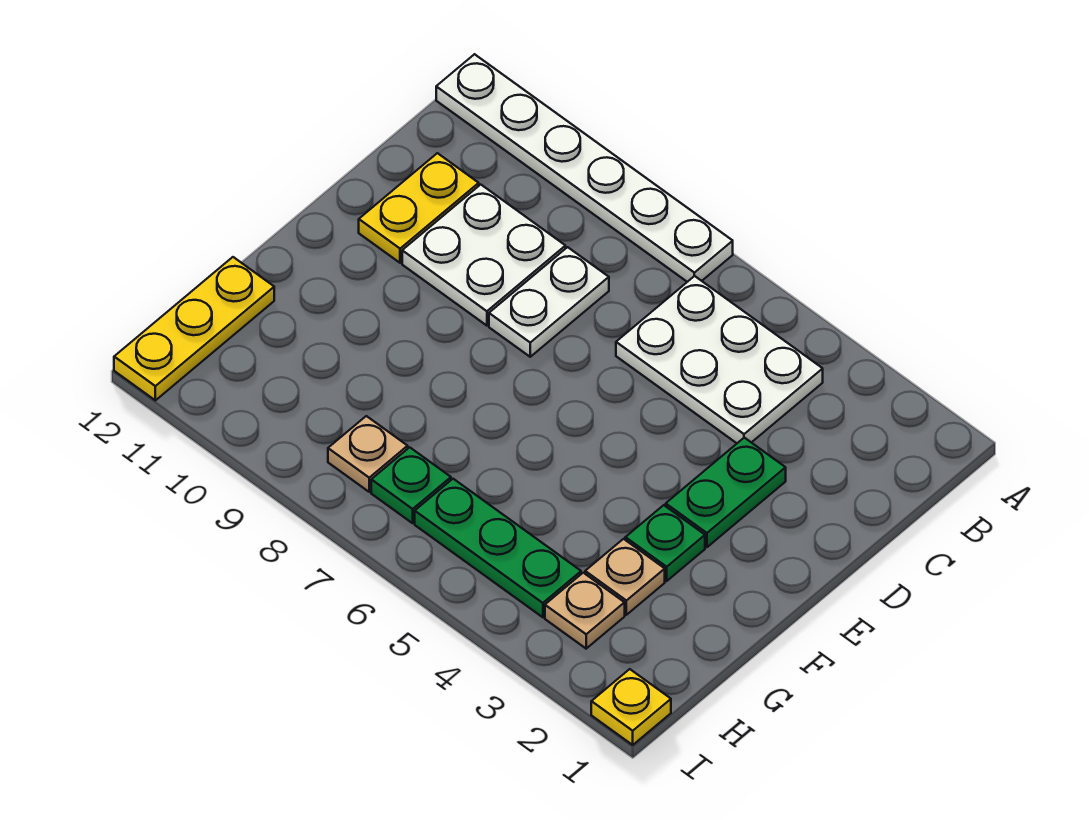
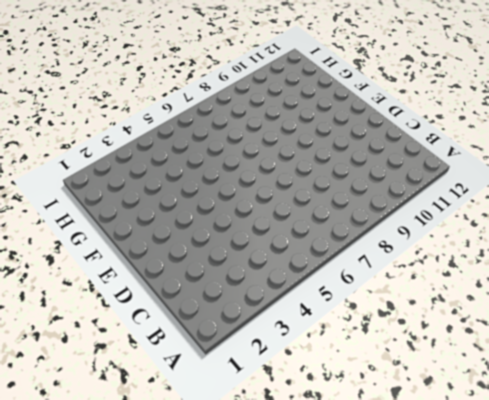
none -> white 1x6 plate [436,54,733,282]
none -> white 2x3 plate [616,276,823,443]
none -> white 1x2 plate [489,247,609,357]

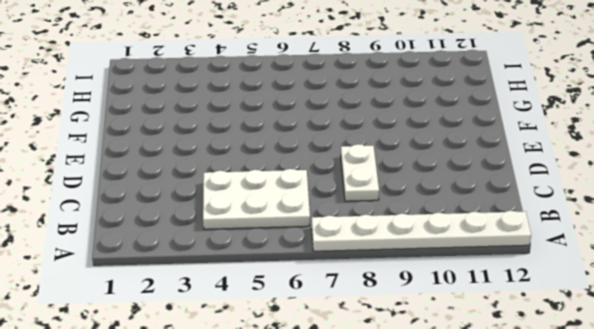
none -> white 2x2 plate [402,185,565,326]
none -> yellow 1x2 plate [359,153,479,263]
none -> green 1x2 plate [666,438,786,547]

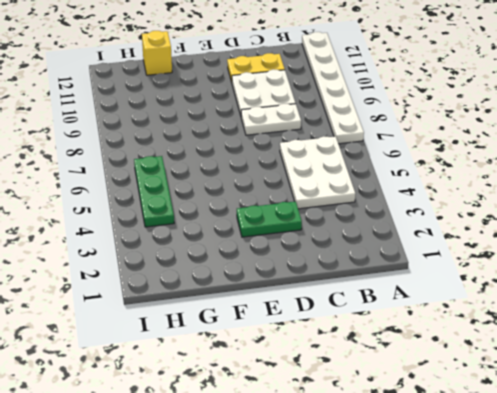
yellow 1x1 brick [142,31,172,75] -> yellow 1x3 plate [114,257,274,400]
none -> green 1x1 plate [625,505,705,581]
none -> tan 1x1 plate [585,539,665,615]
none -> tan 1x1 plate [545,573,625,649]

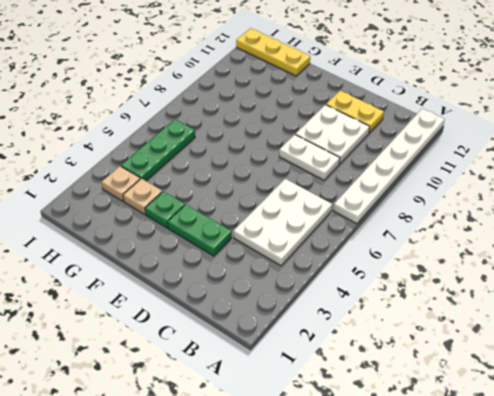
none -> green 1x1 plate [371,447,451,523]
none -> tan 1x1 plate [328,416,408,492]
none -> yellow 1x1 plate [591,669,671,745]

